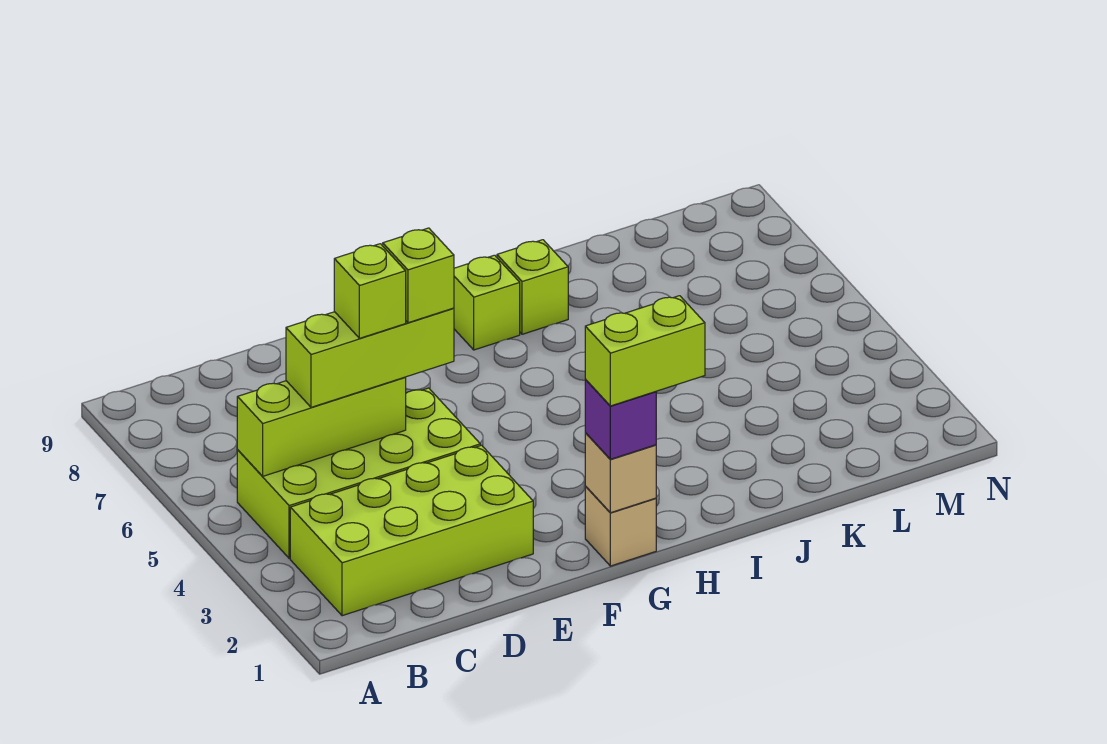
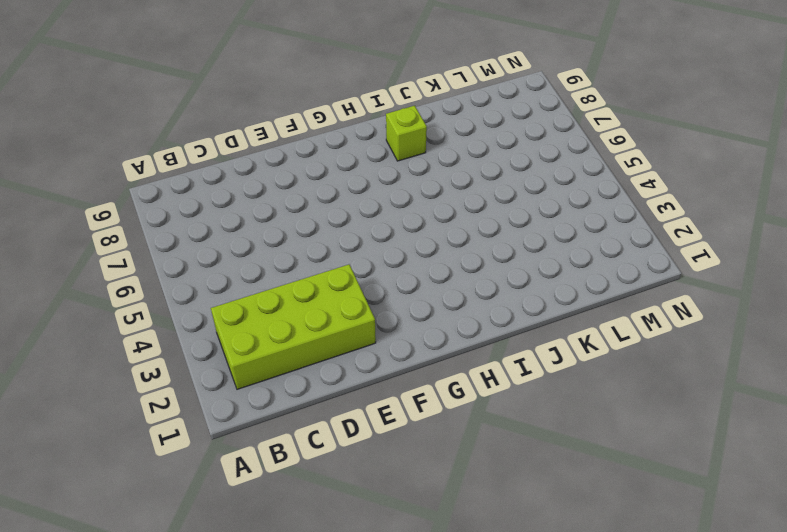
none -> lime 2x4 brick [237,388,480,558]
none -> tan 1x1 brick [585,486,656,566]
none -> lime 1x1 brick [454,255,520,350]

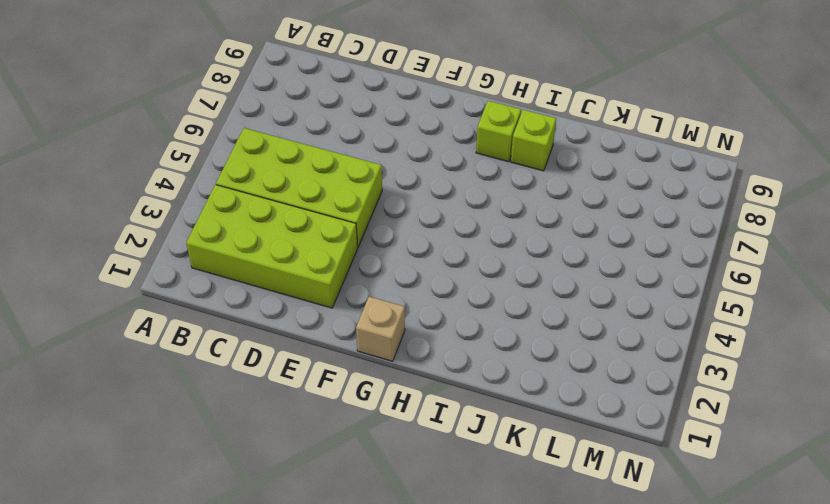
none -> lime 1x3 brick [237,377,406,476]
none -> tan 1x1 brick [585,433,656,513]
none -> lime 1x3 brick [286,308,454,407]

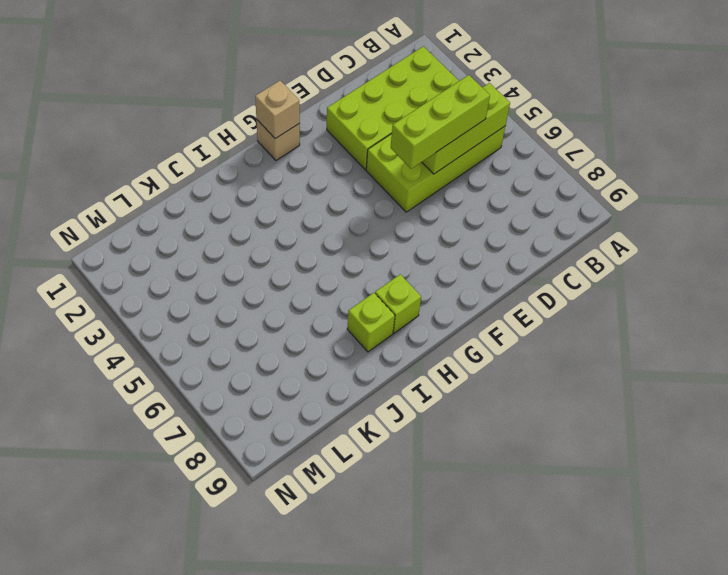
none -> purple 1x1 brick [585,380,656,459]
none -> lime 1x1 brick [334,244,406,338]
none -> lime 1x1 brick [383,228,454,323]

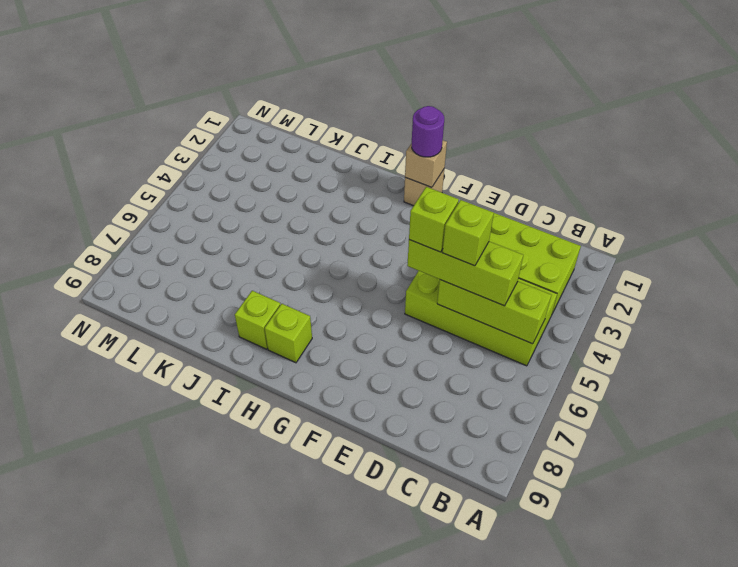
purple 1x1 round brick [412,106,444,157] -> purple 1x1 brick [585,380,656,459]
none -> lime 1x2 brick [585,296,705,406]

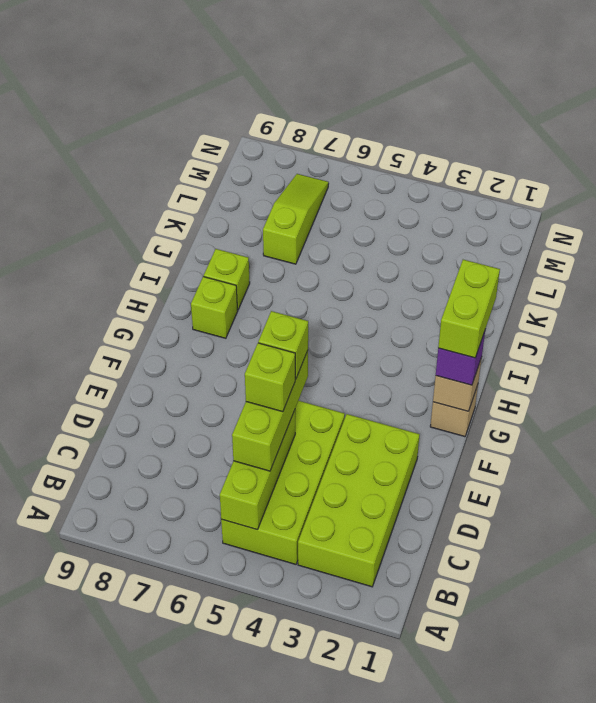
lime 1x3 slope [263,174,329,264] -> none

